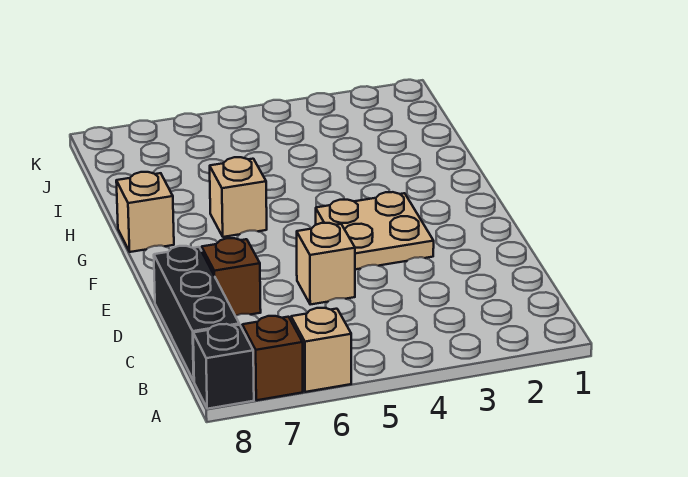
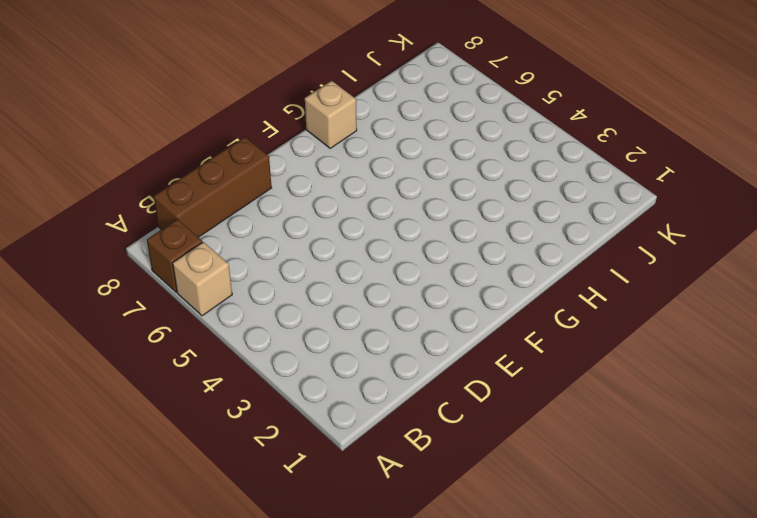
brown 1x3 brick [154,137,272,237] -> black 1x3 brick [154,246,239,381]
none -> black 1x1 brick [193,324,254,409]
none -> tan 1x1 brick [297,223,355,304]

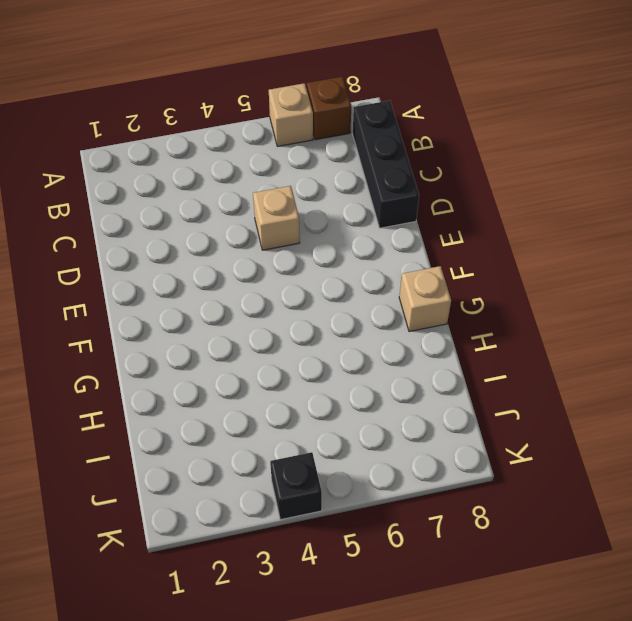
black 1x1 brick [270,452,322,520] -> black 1x1 brick moved to [193,324,254,409]
none -> brown 1x1 brick [202,238,261,316]
none -> tan 2x2 plate [316,192,434,269]

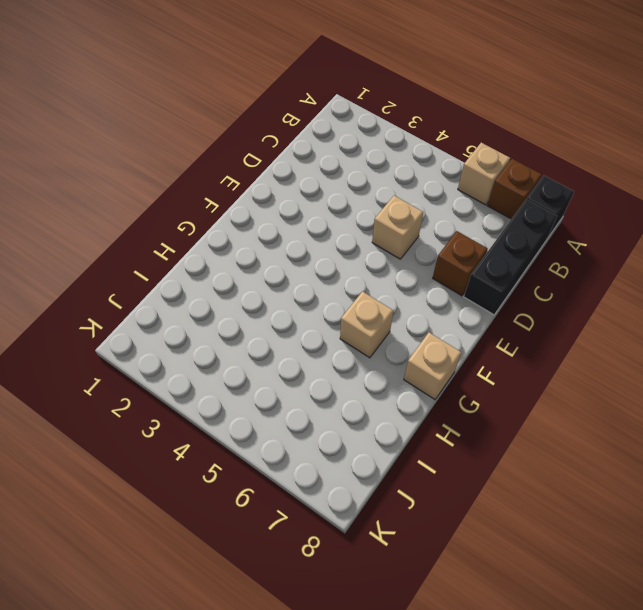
none -> tan 2x2 plate [316,192,434,269]

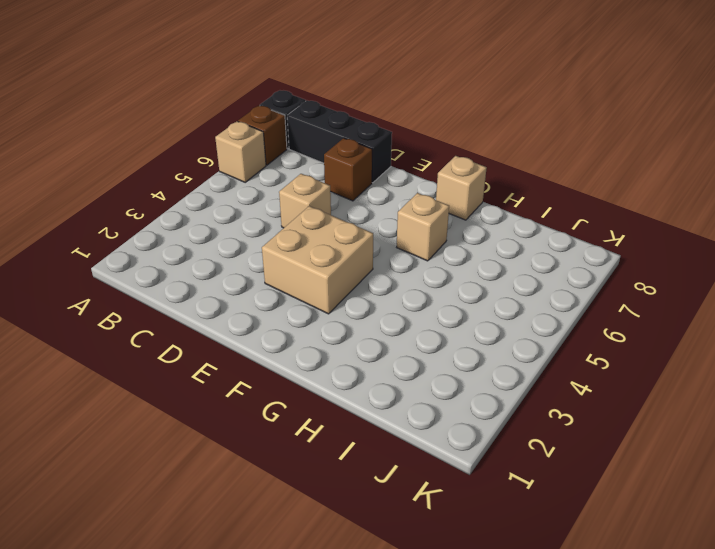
tan 2x2 brick [262,206,373,314] -> tan 2x2 plate [316,192,434,269]

